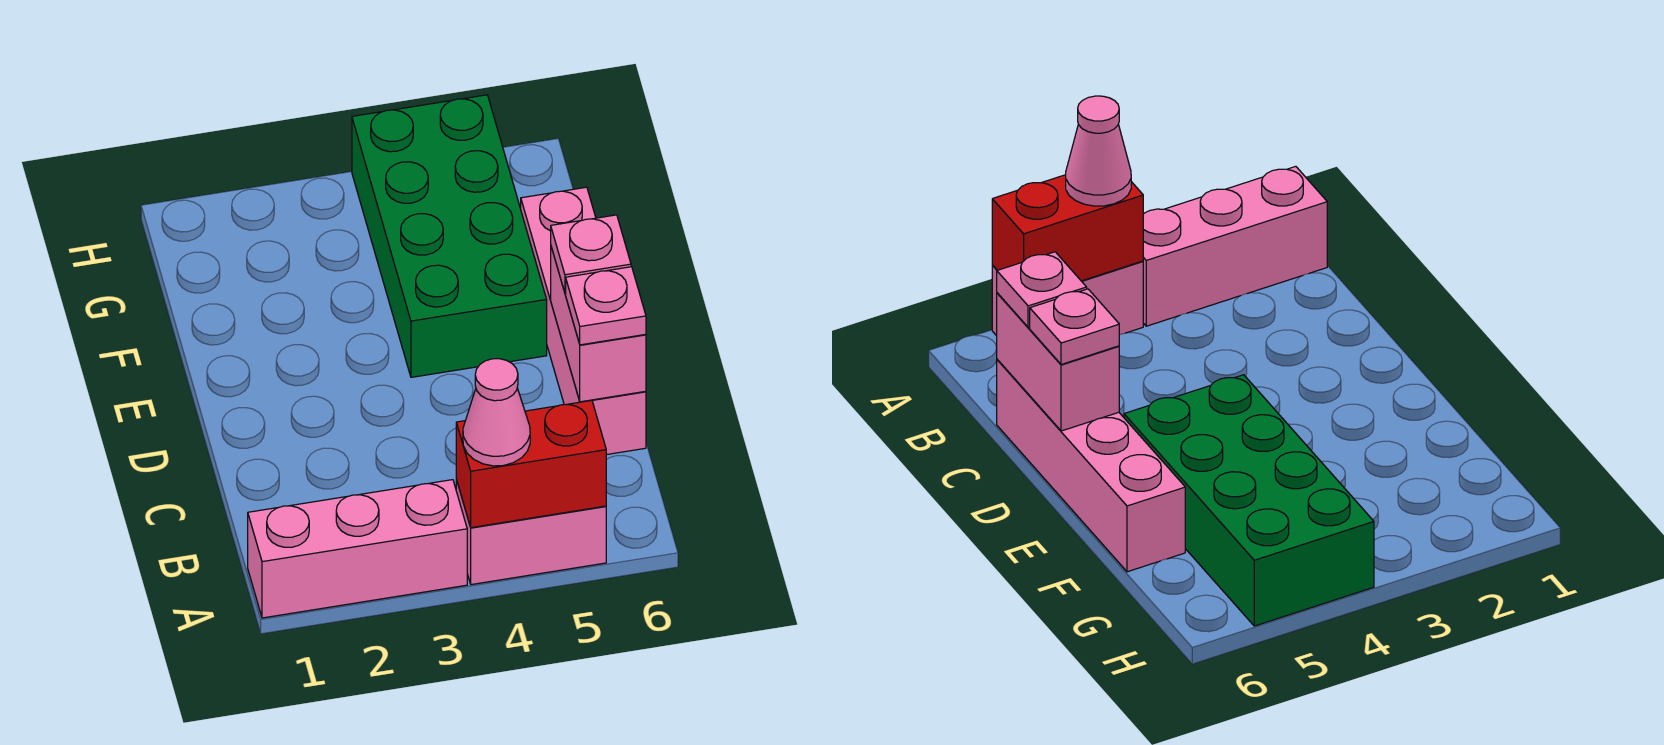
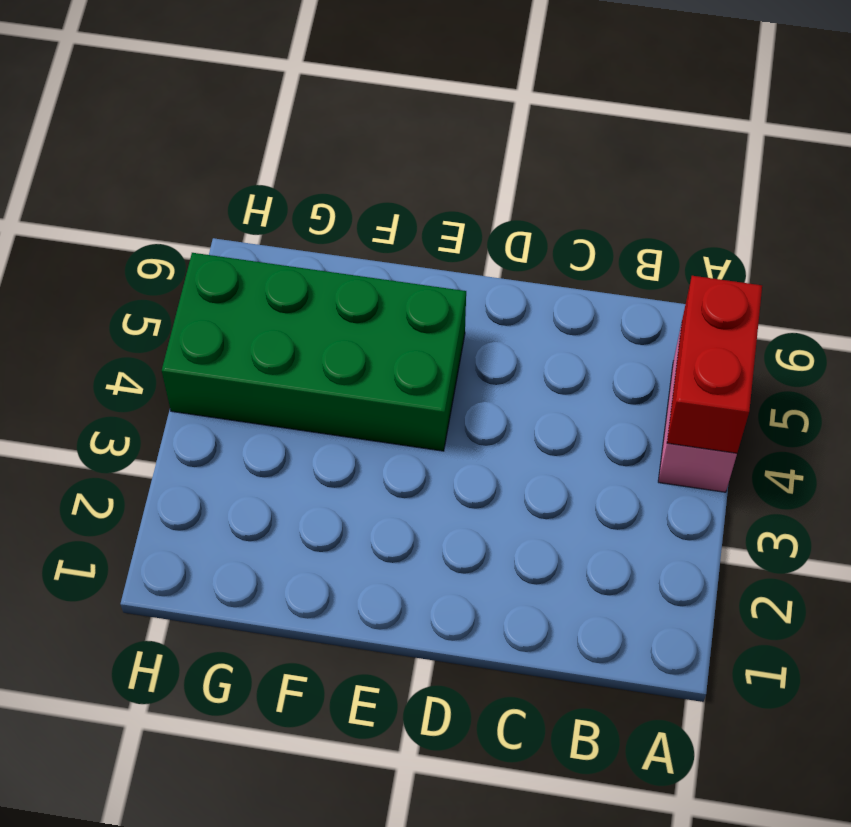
none -> pink 1x3 brick [248,480,467,618]
none -> pink 1x4 brick [521,187,646,455]

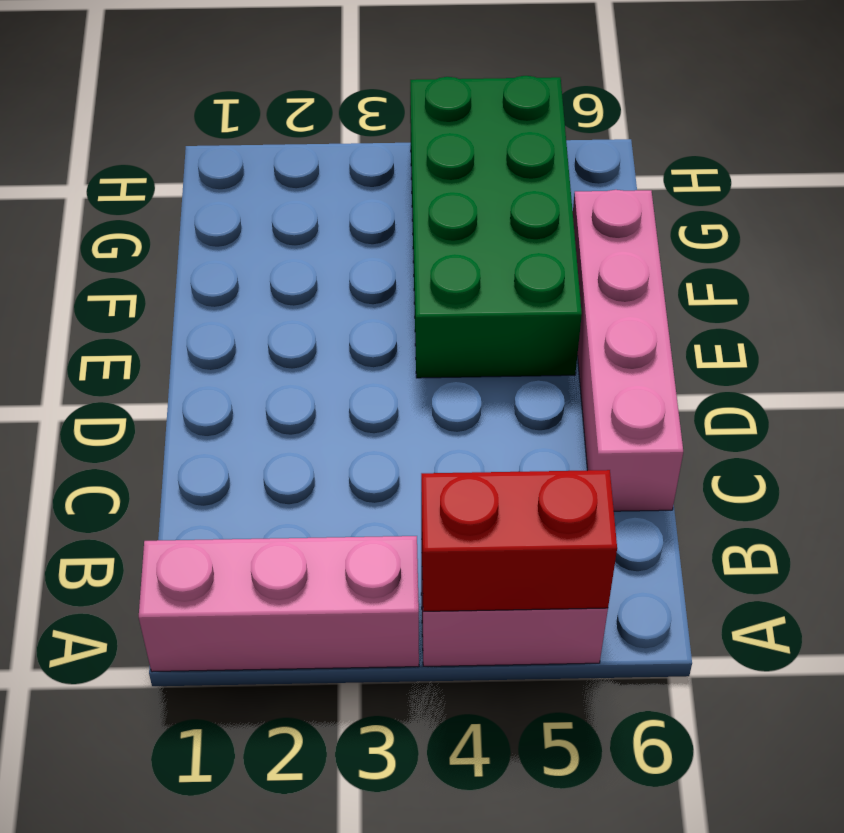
none -> pink 1x2 brick [551,247,646,402]
none -> pink 1x1 cone [463,359,530,466]

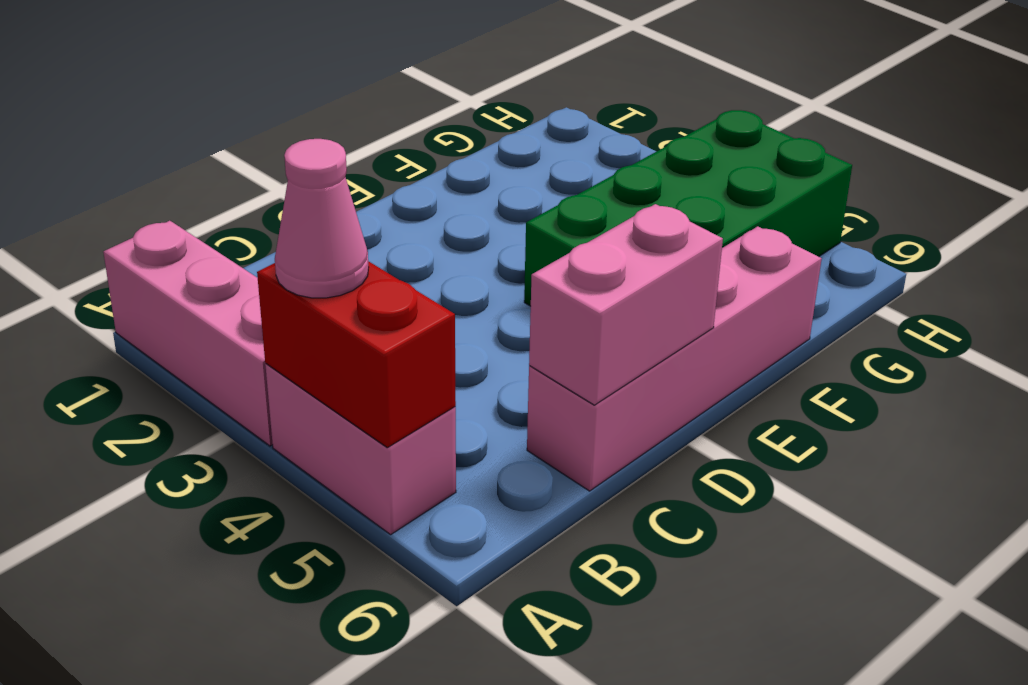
none -> pink 1x1 plate [566,267,646,345]
none -> pink 1x1 plate [551,215,631,293]

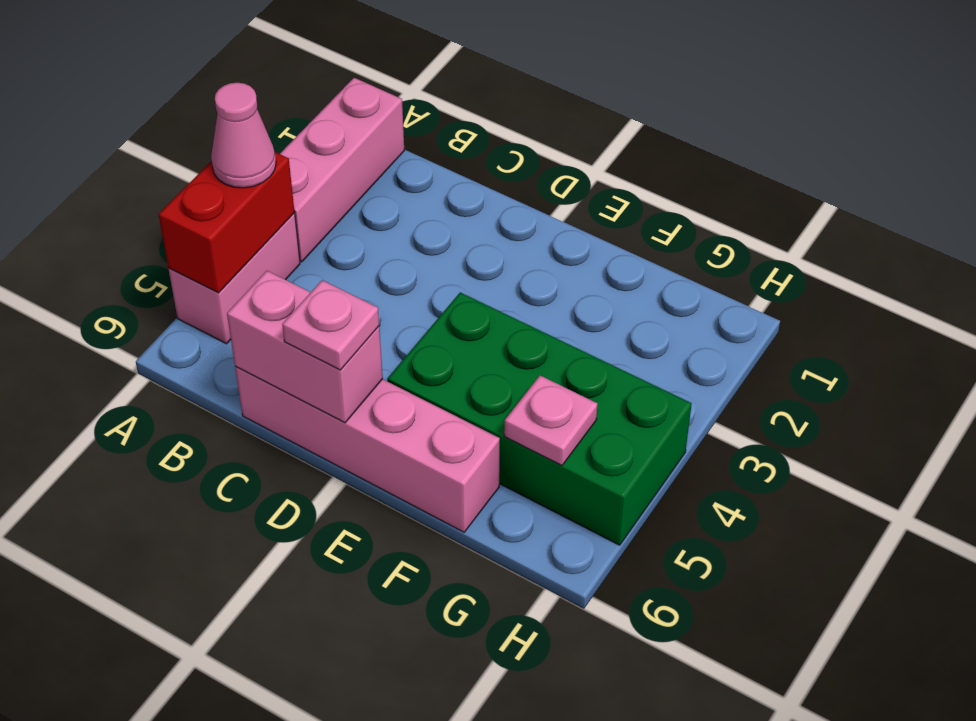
pink 1x1 plate [504,376,597,465] -> pink 1x1 plate moved to [566,267,646,345]

